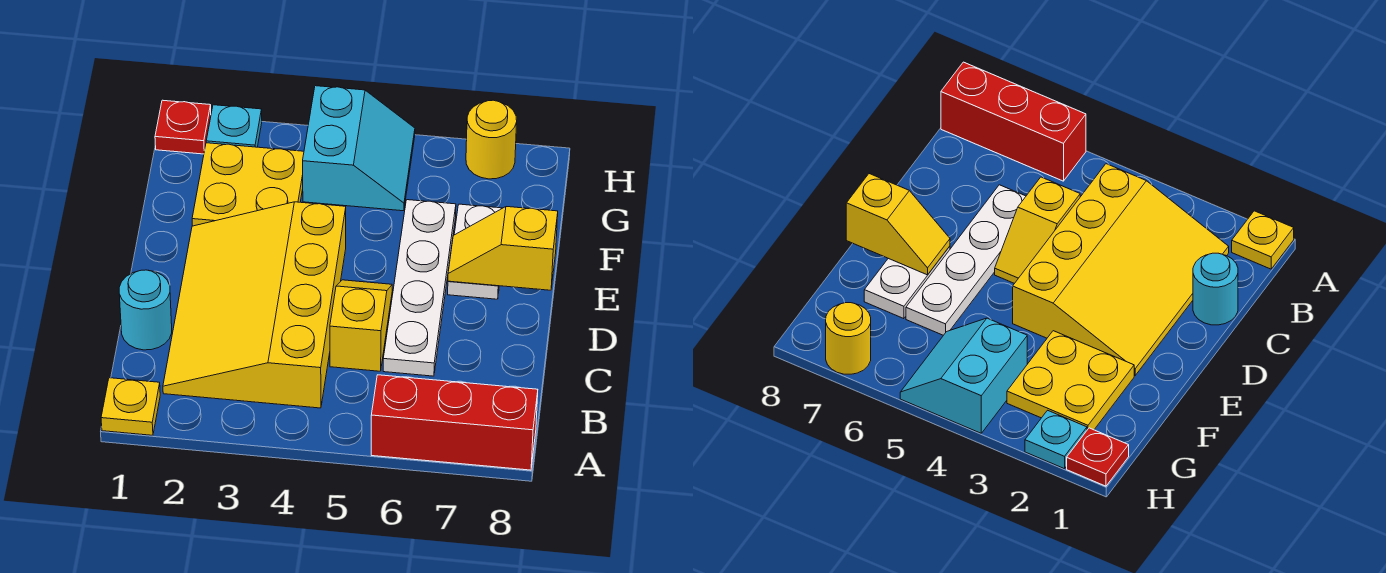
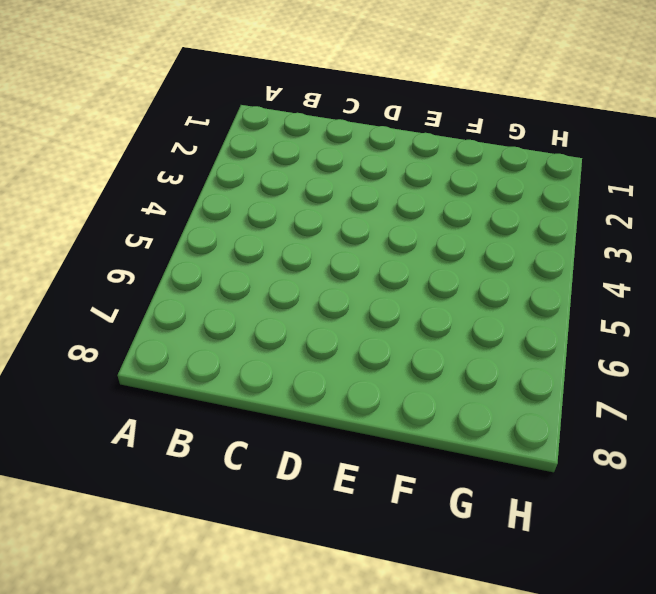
none -> yellow 1x1 plate [101,378,160,435]
none -> red 1x3 brick [371,375,538,470]
none -> yellow 3x4 slope [163,202,346,408]

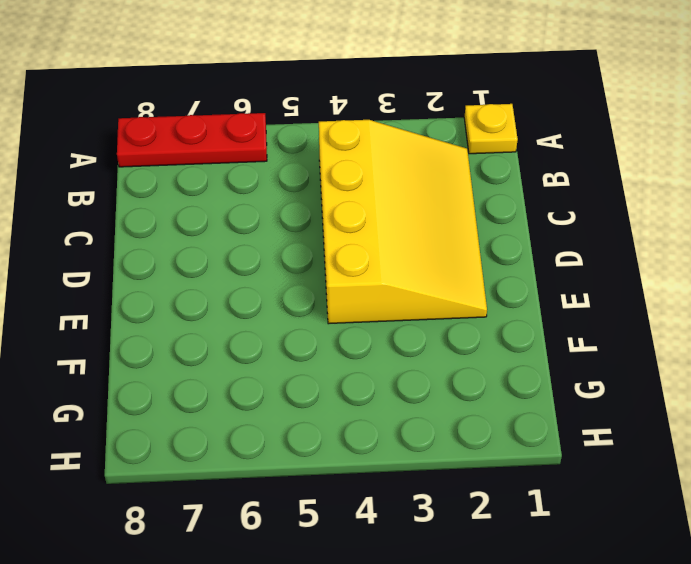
red 1x3 plate [117,113,267,167] -> red 1x3 brick [371,375,538,470]
none -> cyan 1x1 round brick [119,270,172,350]
none -> yellow 1x2 slope [330,280,392,371]
none -> white 1x4 plate [383,200,456,376]

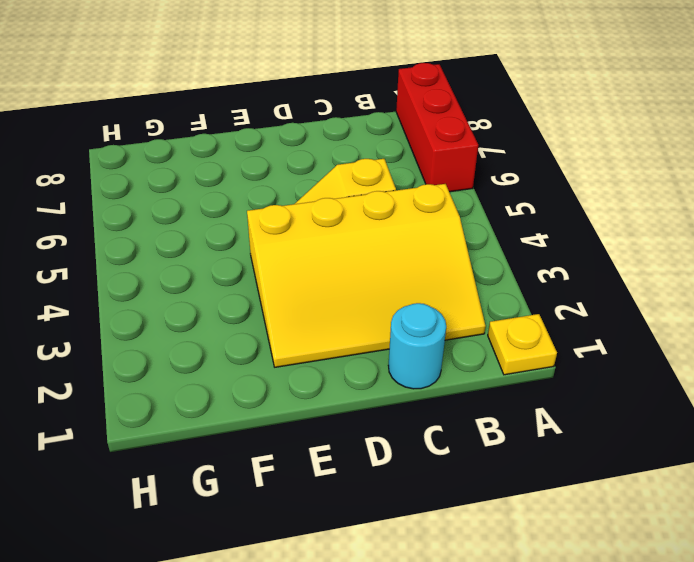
none -> white 1x4 plate [383,200,456,376]
none -> white 1x2 plate [448,204,502,299]
none -> yellow 2x2 plate [192,143,304,226]

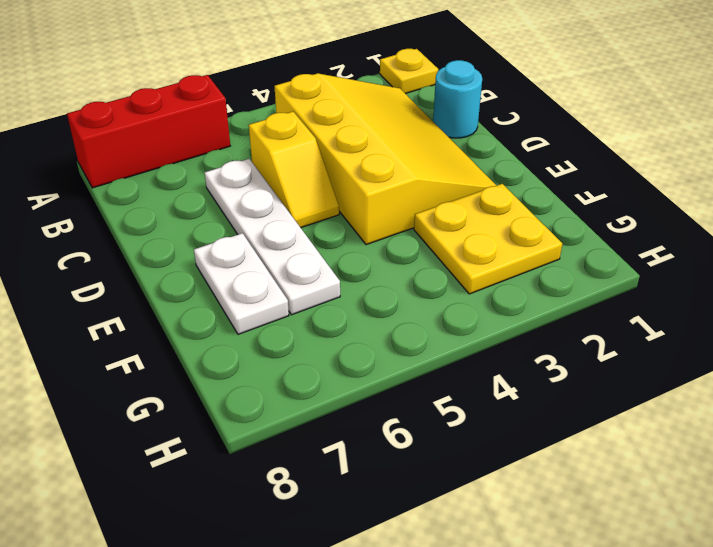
none -> cyan 2x2 slope [303,86,415,211]
none -> red 1x1 plate [155,100,211,154]
none -> cyan 1x1 plate [206,105,262,147]

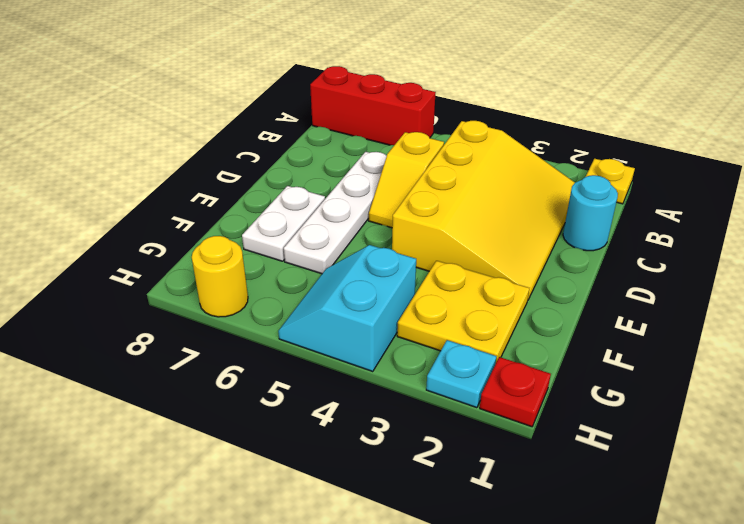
none -> yellow 1x2 slope [448,207,558,290]

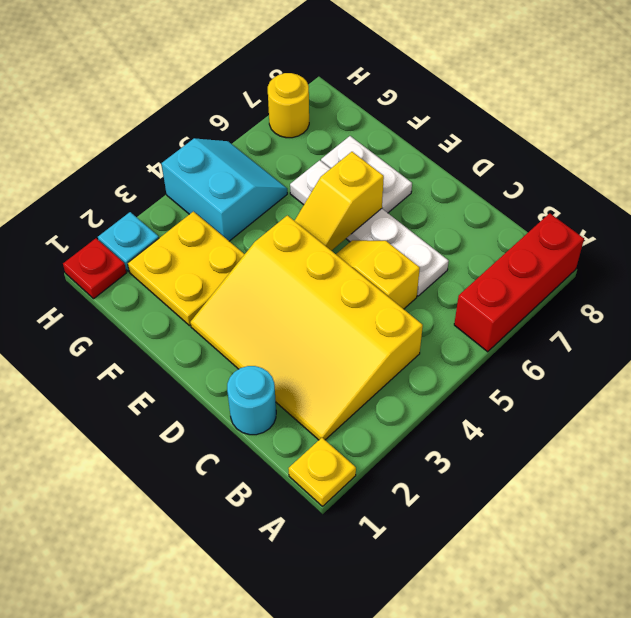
yellow 1x2 slope [295,152,384,251] -> yellow 1x2 slope moved to [448,207,558,290]

